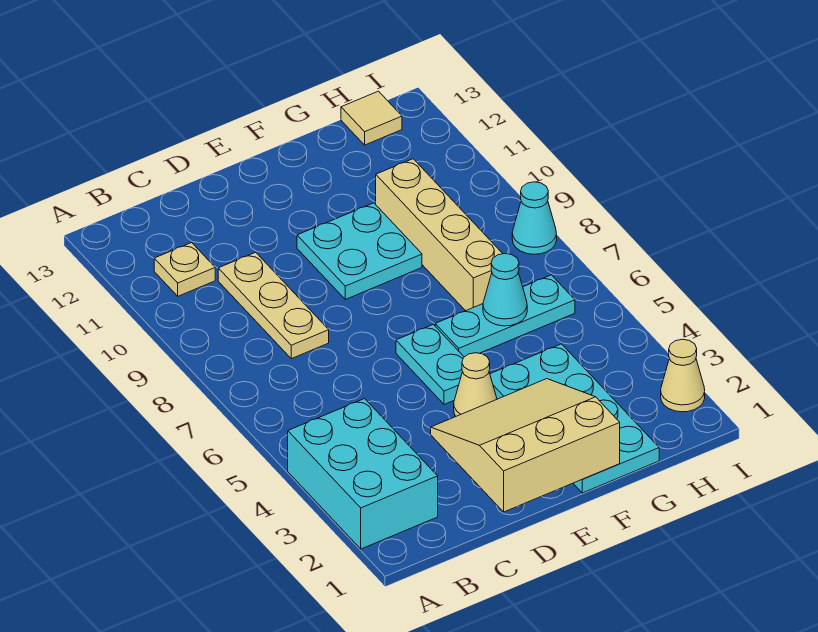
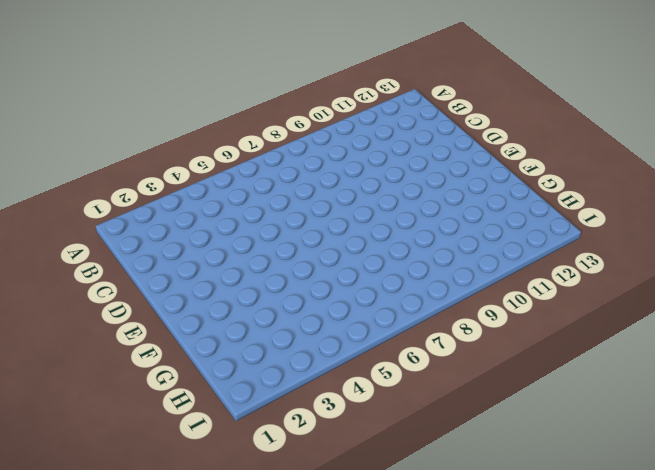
none -> cyan 2x3 brick [288,399,438,549]
none -> tan 1x1 plate [154,243,215,296]
none -> tan 1x3 plate [218,252,329,359]

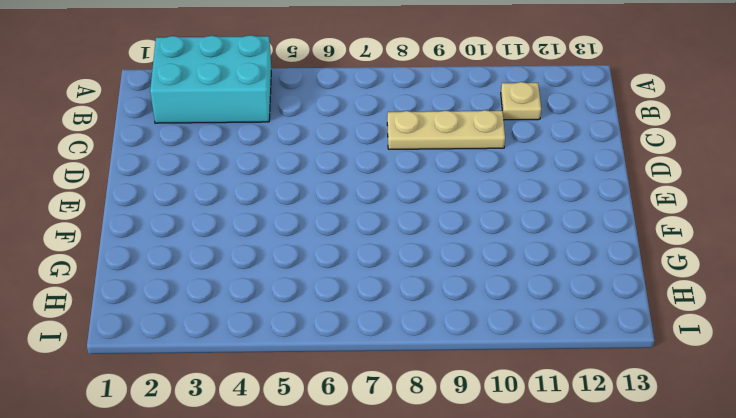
none -> tan 1x1 cone [454,353,497,416]
none -> cyan 1x2 plate [396,324,464,404]
none -> cyan 2x2 plate [297,203,422,299]

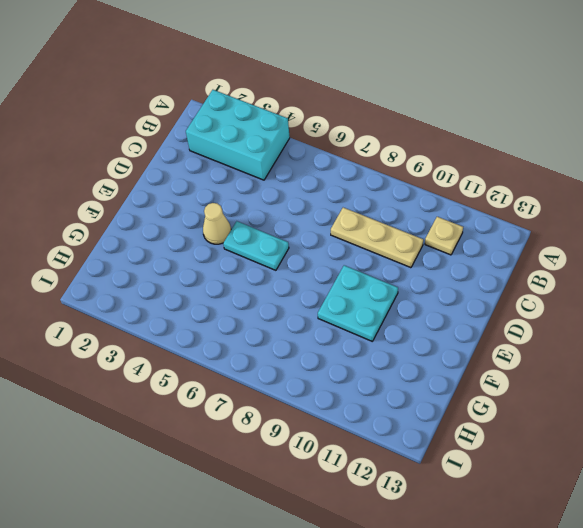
none -> cyan 2x4 plate [490,344,659,493]
none -> cyan 1x3 plate [435,275,575,357]
none -> tan 1x4 brick [376,159,503,311]

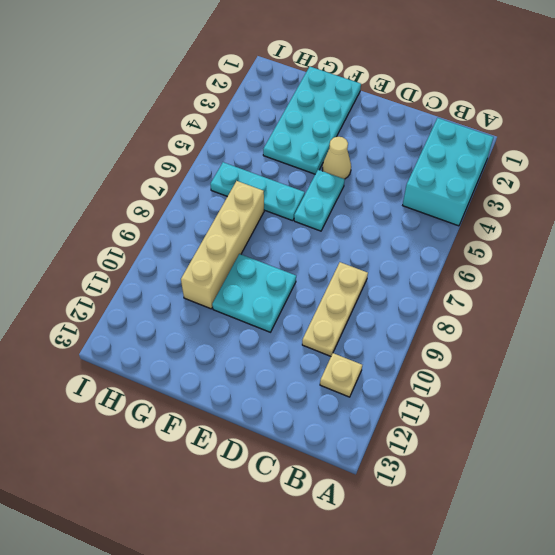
none -> tan 1x1 tile [341,91,402,145]
none -> tan 1x1 cone [661,339,705,412]
none -> cyan 1x1 cone [512,182,557,254]

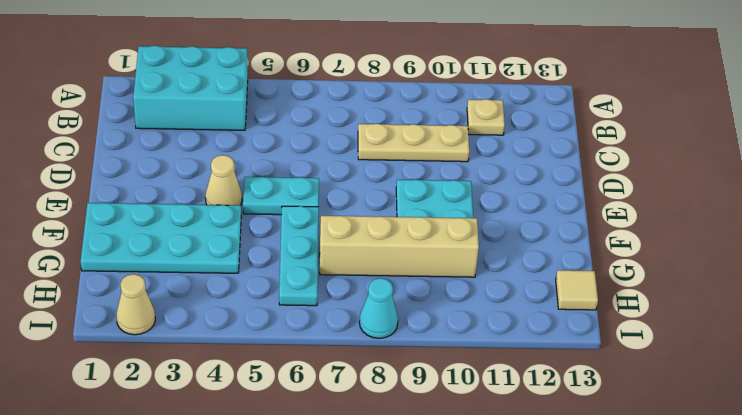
none -> tan 3x3 slope [431,379,620,512]
none -> cyan 1x1 cone [483,254,527,326]

